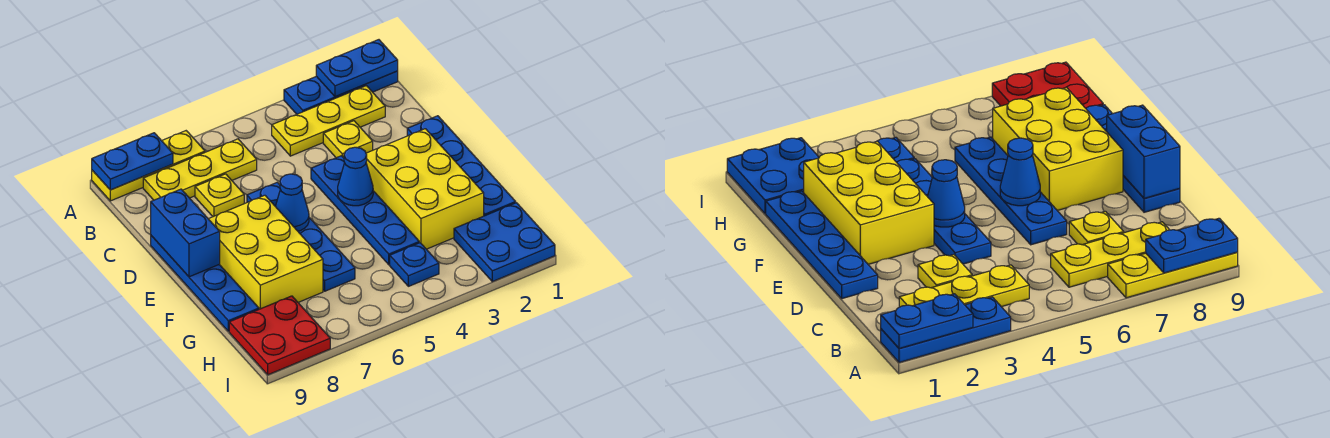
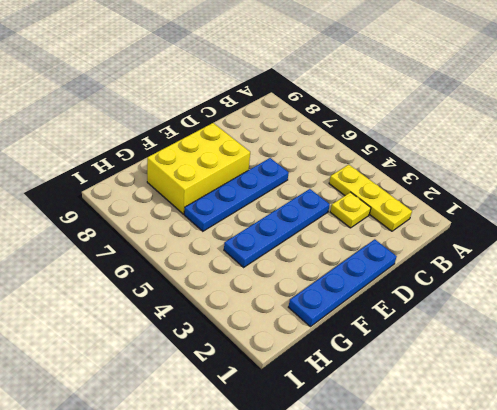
none -> blue 1x3 plate [284,71,398,114]
none -> yellow 1x3 plate [92,131,205,201]
none -> yellow 1x3 plate [143,139,257,200]

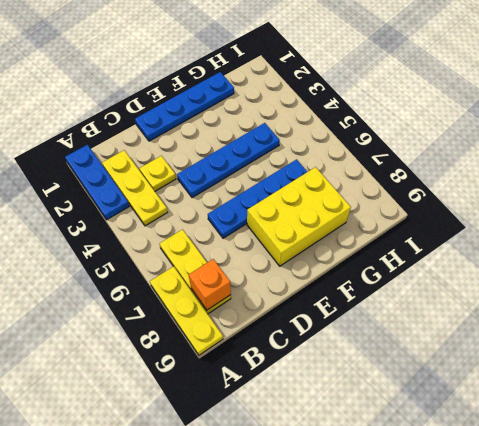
orange 1x1 brick [189,259,231,310] -> none
none -> yellow 1x1 plate [195,174,244,217]
none -> blue 1x4 plate [151,236,259,331]
none -> yellow 2x3 brick [366,129,484,249]

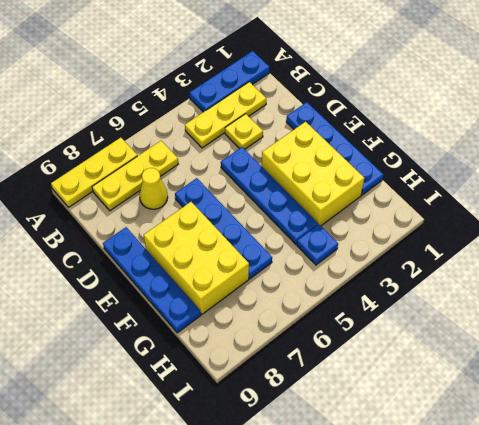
yellow 1x1 cone [140,168,168,209] -> yellow 1x1 plate [195,174,244,217]
none -> blue 2x2 plate [454,203,555,282]
none -> red 2x2 plate [229,296,330,375]
none -> blue 1x2 plate [316,40,398,97]

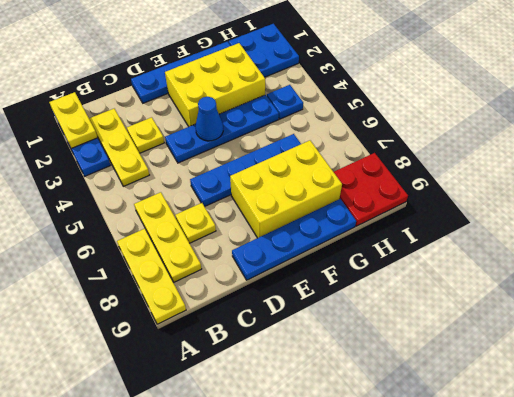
yellow 1x2 plate [49,92,98,148] -> blue 1x2 plate [316,40,398,97]
none -> blue 1x2 plate [92,133,173,190]
none -> blue 1x2 brick [151,189,220,277]
none -> blue 1x1 cone [275,174,309,231]

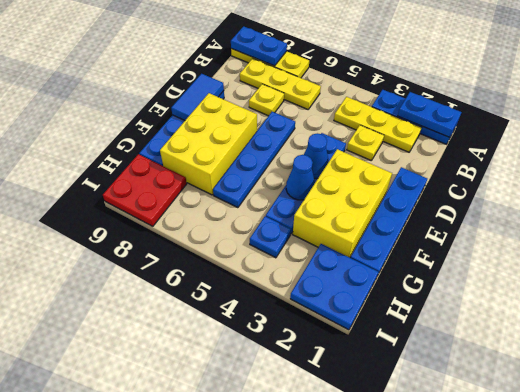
blue 1x2 tile [171,74,224,120] -> blue 1x2 brick [151,189,220,277]
blue 1x1 cone [286,155,315,200] -> blue 1x1 cone moved to [275,174,309,231]

